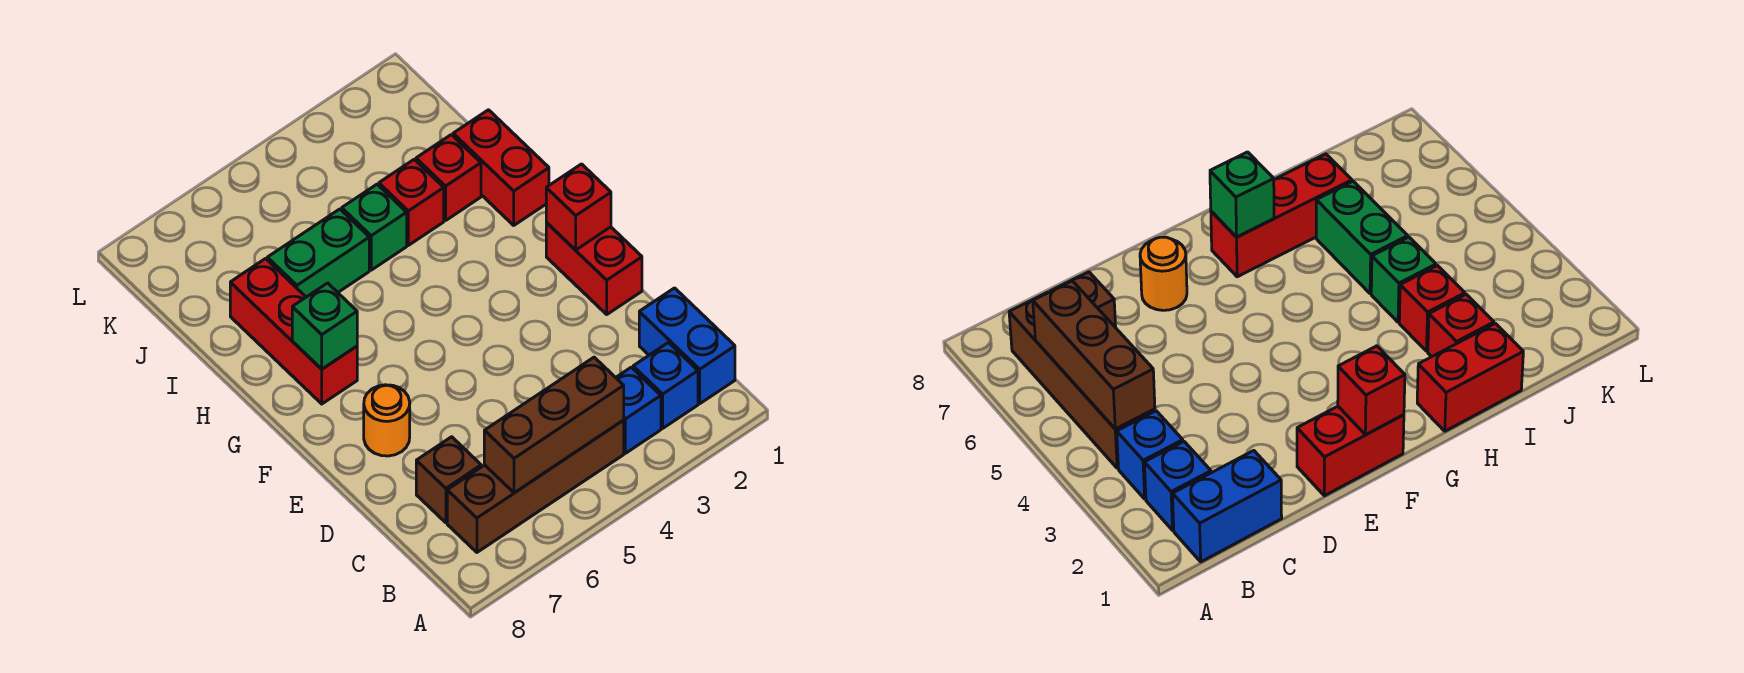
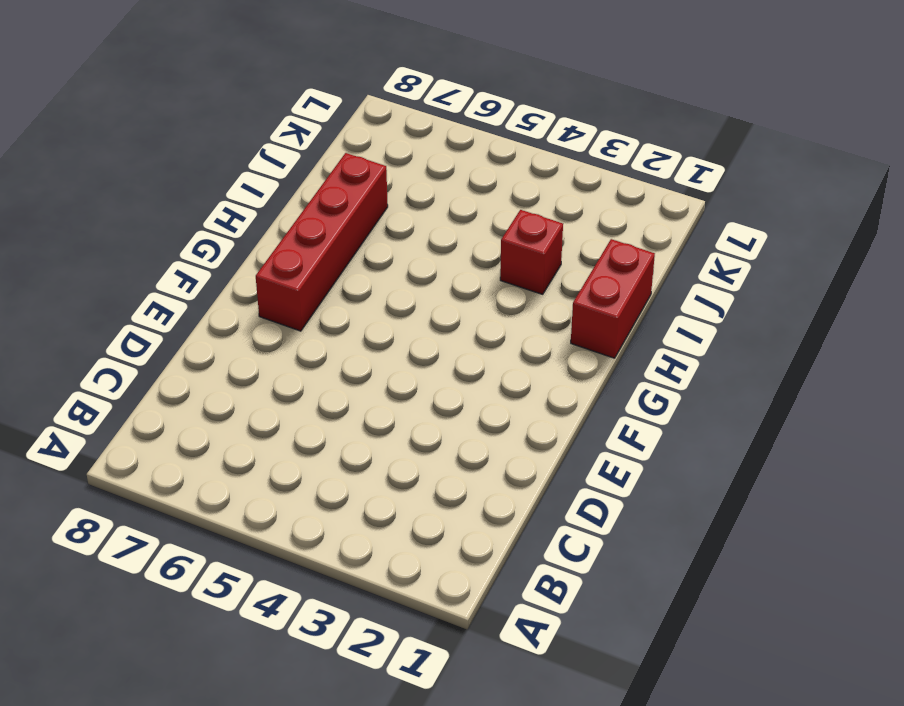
red 1x4 brick [256,153,388,331] -> red 1x3 brick [230,259,357,404]
none -> blue 1x2 brick [639,288,735,404]
none -> blue 1x1 brick [633,343,698,428]
none -> blue 1x1 brick [616,367,661,453]

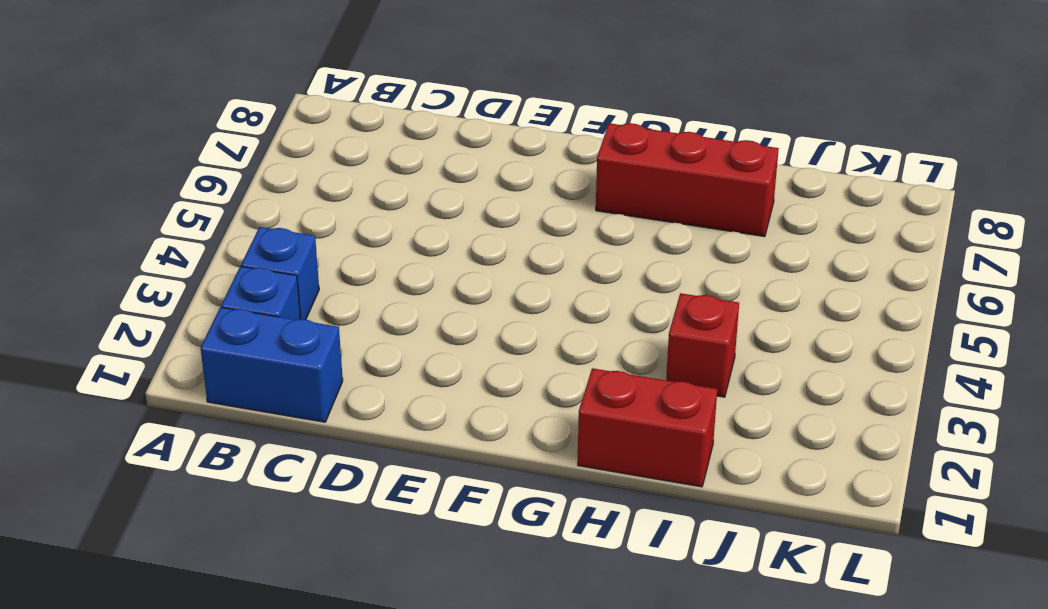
none -> brown 1x4 brick [447,420,624,552]
none -> brown 1x1 brick [416,437,481,523]
none -> red 1x2 brick [546,223,642,314]

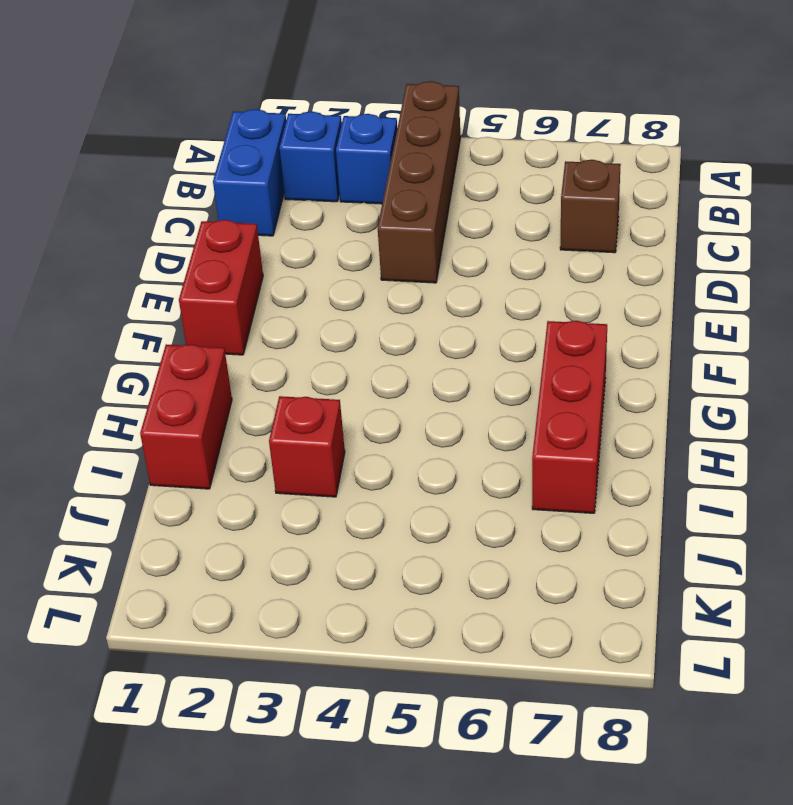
brown 1x4 brick [378,81,460,283] -> brown 1x4 brick turned to [447,420,624,552]
none -> orange 1x1 round brick [364,385,410,456]
none -> red 1x1 brick [416,135,481,220]
none -> green 1x1 brick [342,184,407,270]

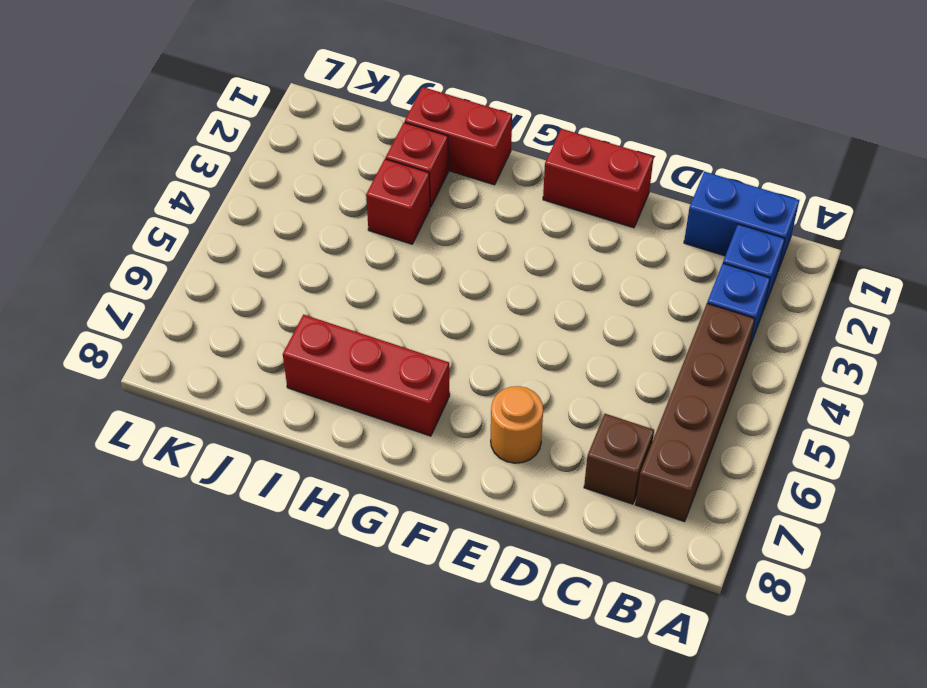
none -> green 1x1 brick [342,184,407,270]
none -> green 1x2 brick [267,209,369,297]
none -> brown 1x3 brick [484,357,624,493]

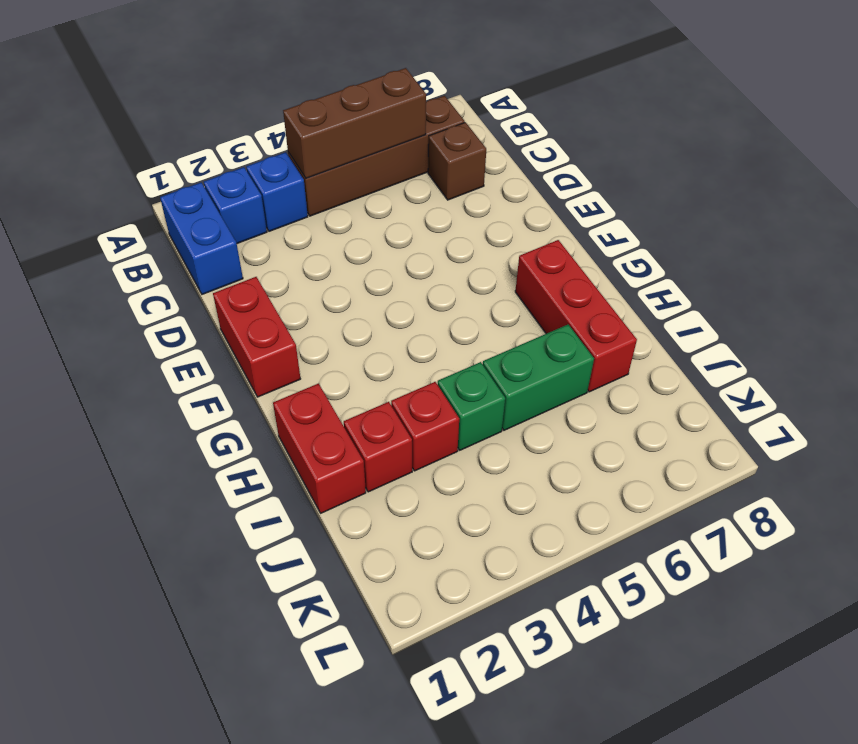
none -> orange 1x1 round brick [364,385,410,456]
none -> red 1x1 brick [546,164,611,250]
none -> green 1x1 brick [292,283,357,369]

